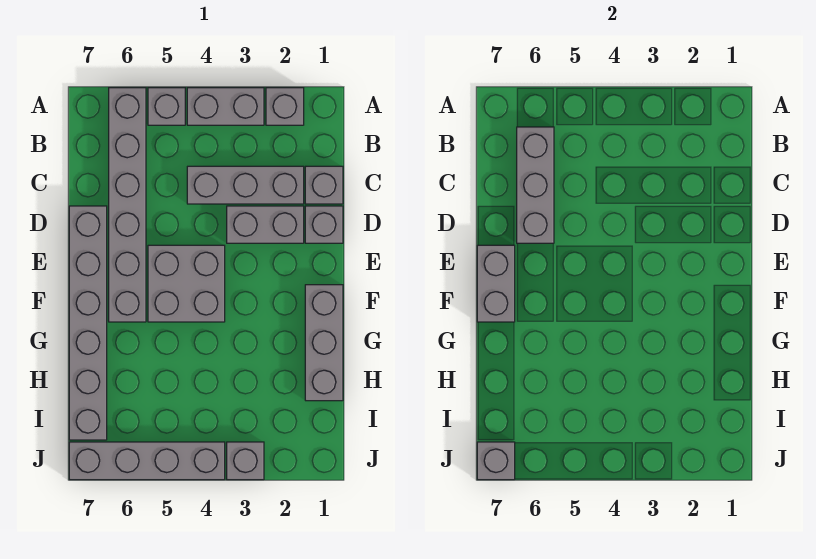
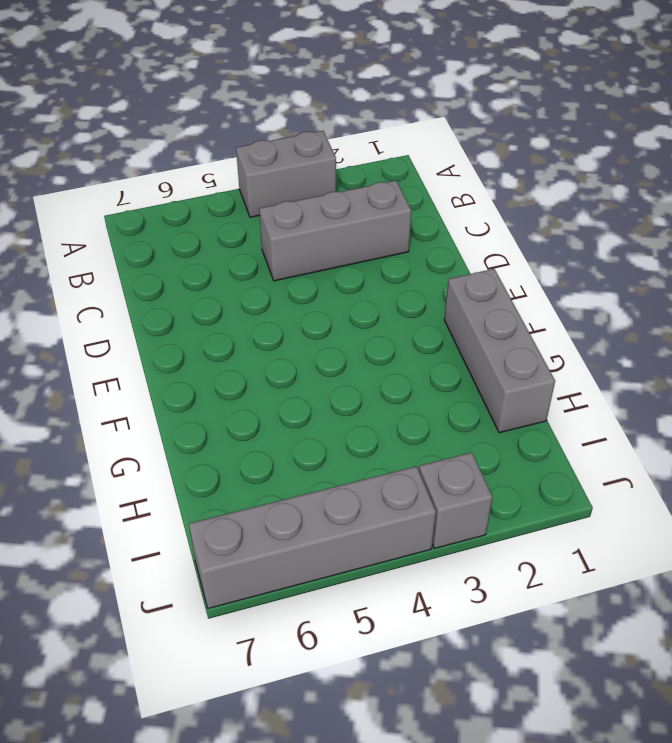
none -> grey 1x1 brick [266,88,304,125]
none -> grey 1x1 brick [148,88,185,125]
none -> grey 1x6 brick [109,88,146,322]

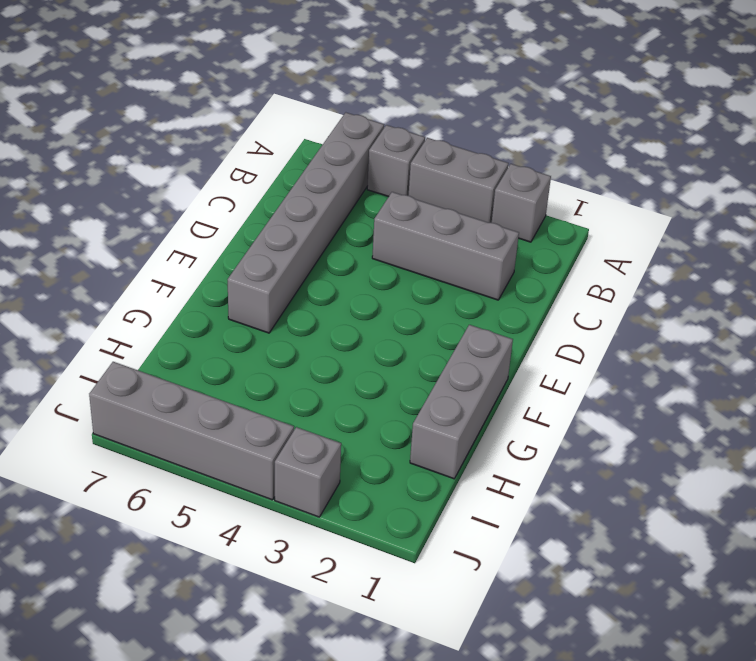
none -> grey 1x1 brick [305,166,343,204]
none -> grey 1x1 brick [305,206,343,243]
none -> grey 1x2 brick [227,206,304,243]

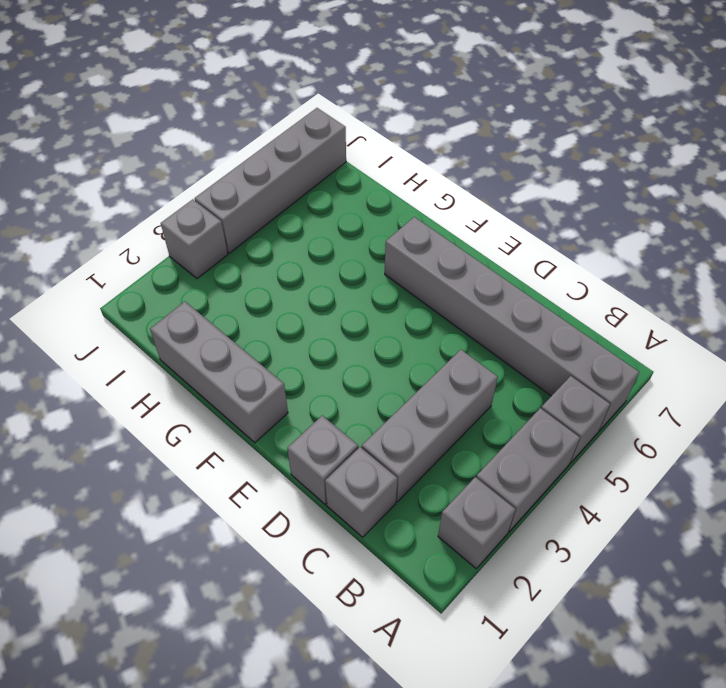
none -> grey 1x2 brick [227,206,304,243]
none -> grey 1x6 brick [69,206,107,440]
none -> grey 2x2 brick [148,245,225,322]

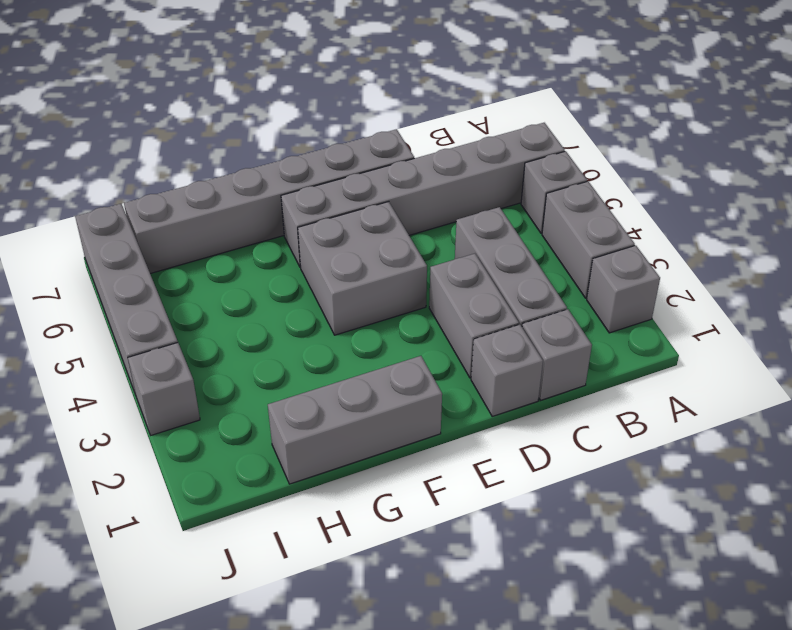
none -> grey 1x3 brick [517,127,554,243]
none -> grey 1x2 brick [477,245,515,322]
none -> grey 1x1 brick [477,442,515,480]

